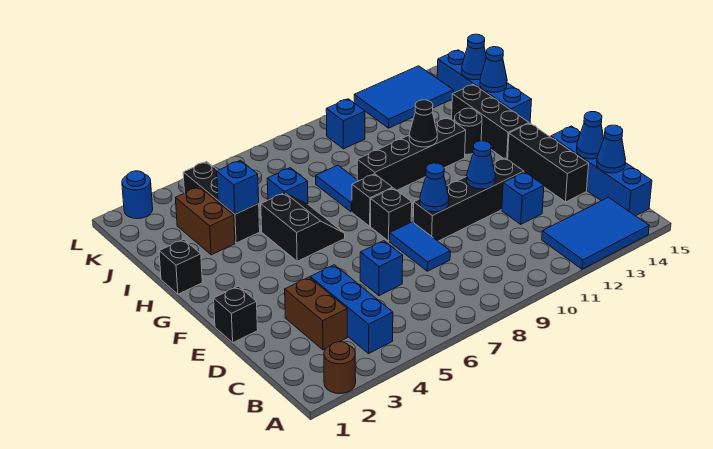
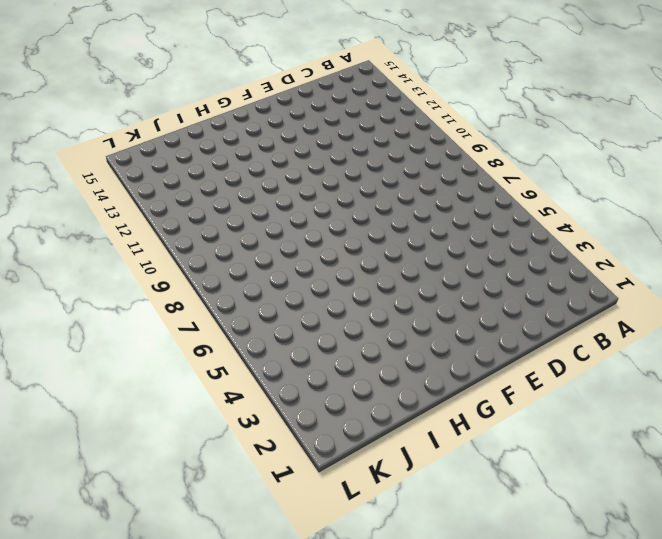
none -> brown 1x1 round brick [324,342,356,394]
none -> blue 2x3 tile [542,197,649,269]
none -> blue 1x3 brick [310,265,393,354]
none -> blue 1x4 brick [551,126,652,216]

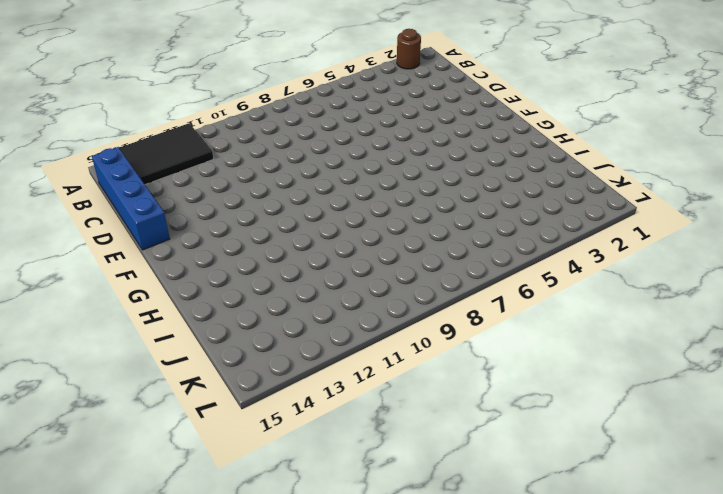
black 2x3 tile [119,123,213,184] -> blue 2x3 tile [542,197,649,269]
none -> blue 1x3 brick [310,265,393,354]
none -> brown 1x2 brick [285,277,347,350]
none -> blue 1x1 brick [360,241,403,296]
none -> blue 1x2 tile [390,222,450,271]

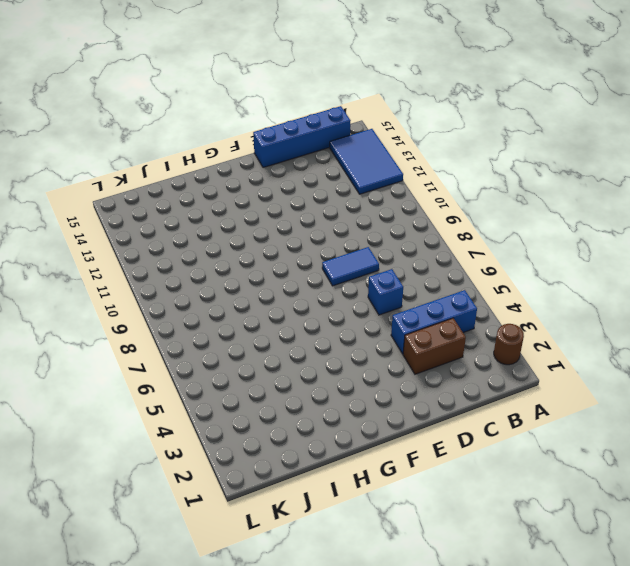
none -> blue 1x1 brick [502,172,544,224]
none -> black 1x3 brick [508,123,589,202]
none -> black 1x1 brick [214,286,258,343]
none -> black 1x4 brick [413,158,524,241]

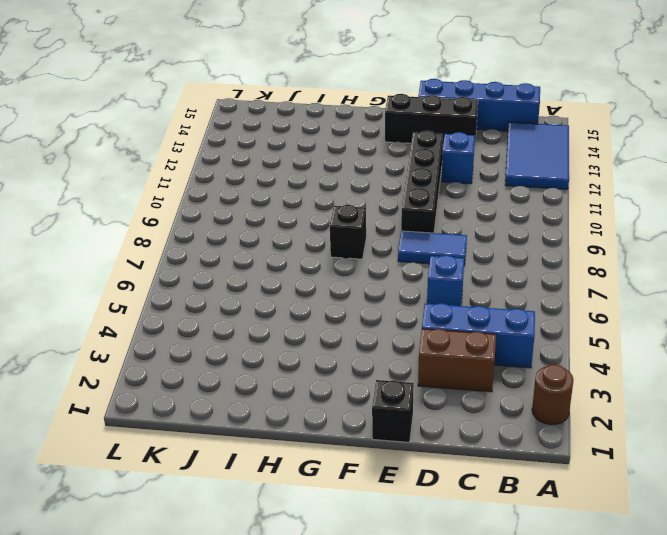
none -> black 1x1 brick [371,188,412,241]
none -> black 2x2 slope [261,193,345,261]
none -> black 1x3 brick [452,84,529,160]
none -> black 1x1 brick [159,239,202,294]

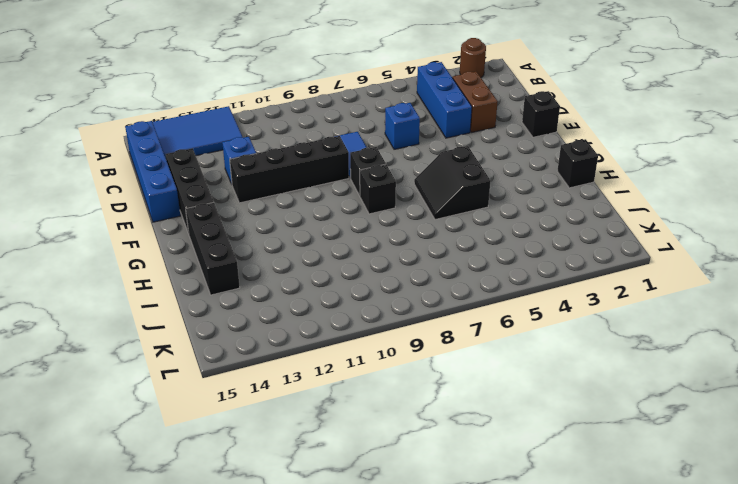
none -> blue 1x2 tile [316,165,358,212]
none -> black 1x4 brick [357,118,466,190]
none -> black 1x1 round brick [454,108,482,154]
none -> blue 1x4 brick [437,50,532,123]

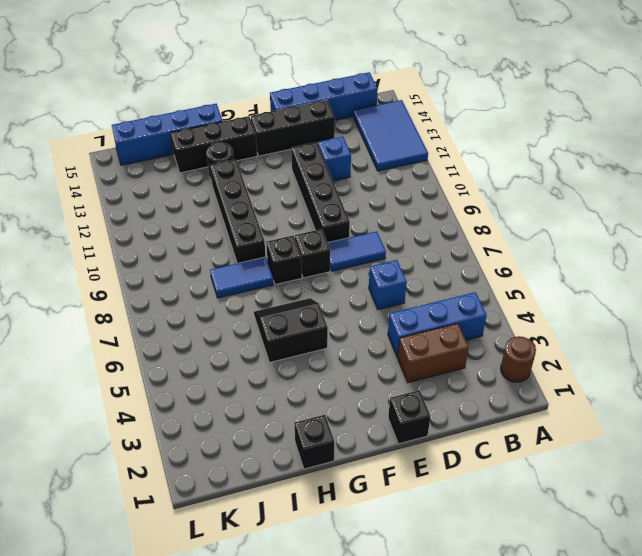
none -> brown 1x2 brick [176,187,235,255]
none -> black 1x3 brick [183,162,260,243]
none -> blue 1x1 brick [267,168,308,204]
none -> blue 1x1 brick [326,99,365,149]

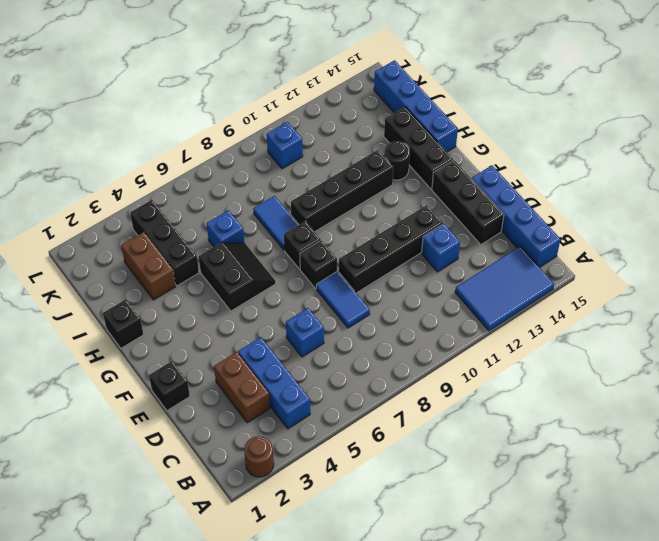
none -> blue 2x3 tile [354,66,453,128]
none -> blue 1x1 round brick [122,171,153,219]
none -> blue 1x1 cone [597,125,626,173]
none -> blue 1x1 cone [576,112,604,159]

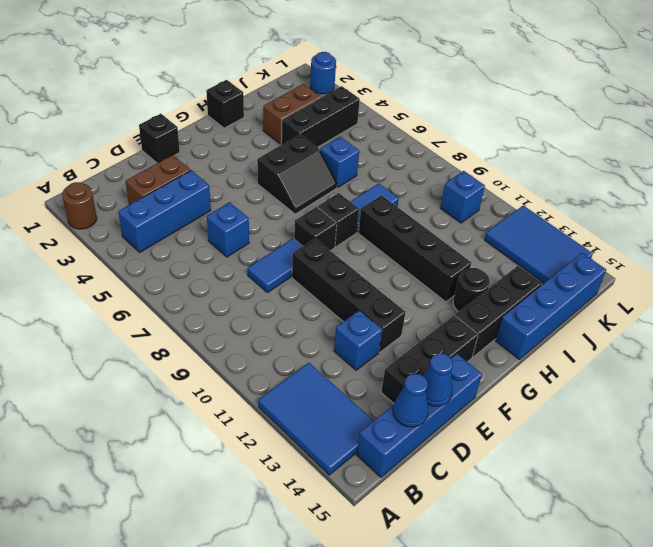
none -> blue 1x1 cone [420,163,449,212]
none -> blue 1x1 cone [467,141,495,189]
none -> black 1x1 cone [409,100,437,147]
none -> blue 1x1 brick [217,160,259,214]

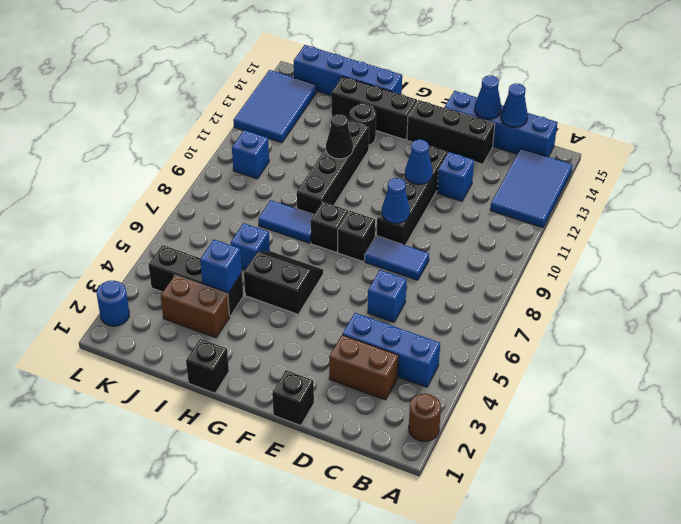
none -> blue 1x1 cone [480,47,507,92]
none -> blue 1x1 cone [461,34,486,80]

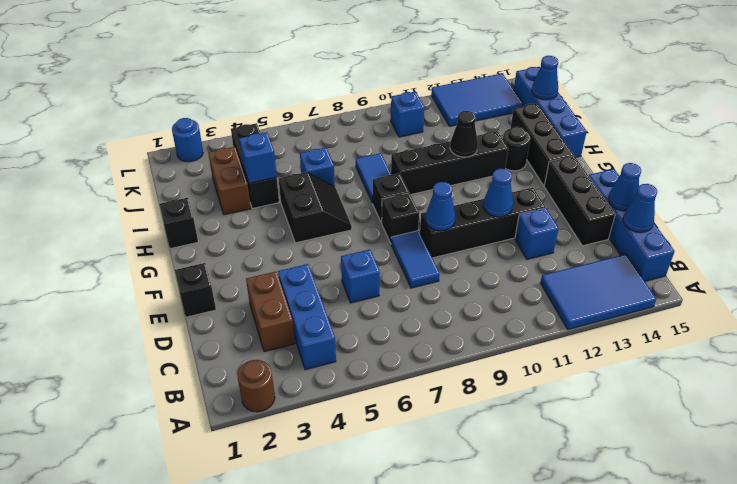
none -> blue 1x1 cone [480,47,507,92]

